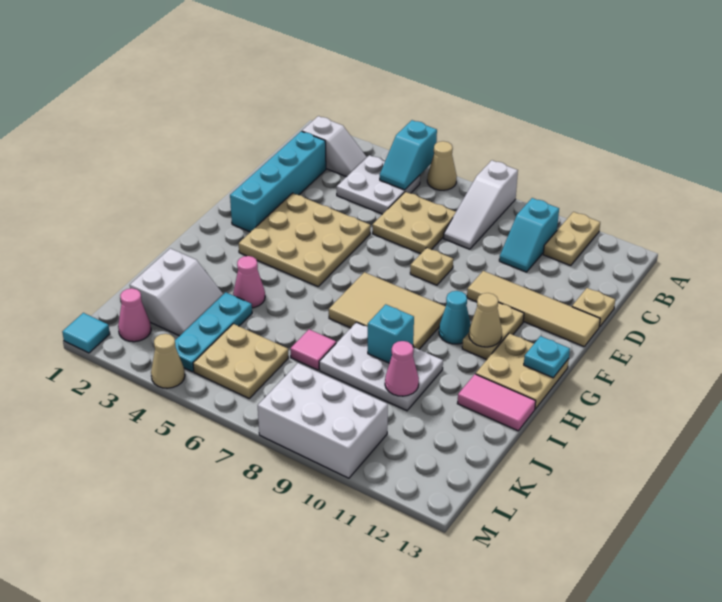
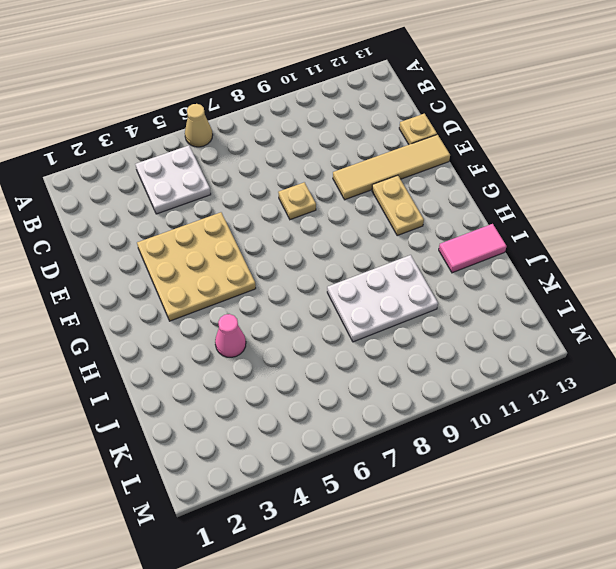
none -> white 1x3 slope [444,160,518,249]
none -> tan 1x2 plate [543,212,600,266]
none -> white 1x2 slope [302,116,367,177]
none -> cyan 1x2 slope [499,198,559,272]

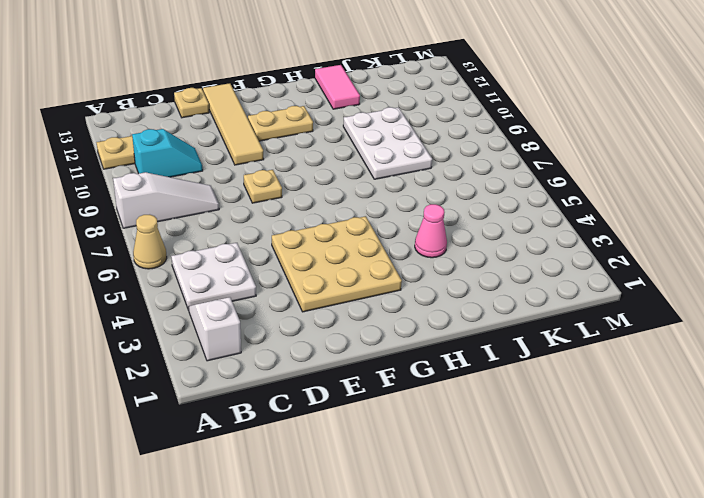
none -> cyan 1x4 brick [230,131,326,232]
none -> tan 2x2 plate [372,192,456,254]
none -> tan 2x3 tile [329,272,446,349]
none -> cyan 1x1 cone [439,291,471,344]

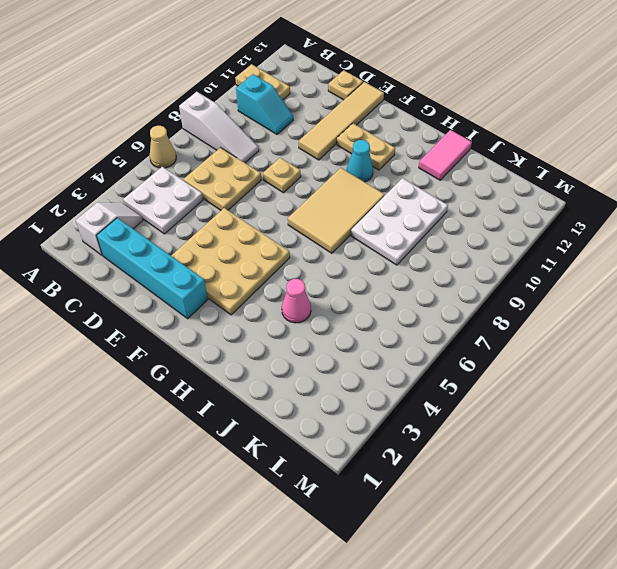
none -> tan 2x2 plate [476,333,569,409]
none -> white 2x2 slope [130,248,223,336]
none -> cyan 1x3 plate [175,292,252,372]
none -> pink 1x1 tile [290,329,336,370]

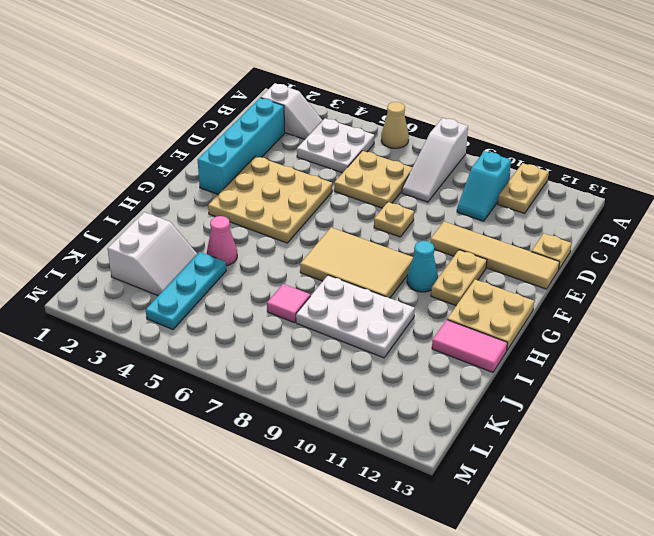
none -> tan 2x2 plate [193,324,289,398]
none -> pink 1x1 cone [118,288,151,342]
none -> white 2x3 brick [258,363,388,478]
none -> cyan 1x1 tile [62,313,110,353]

